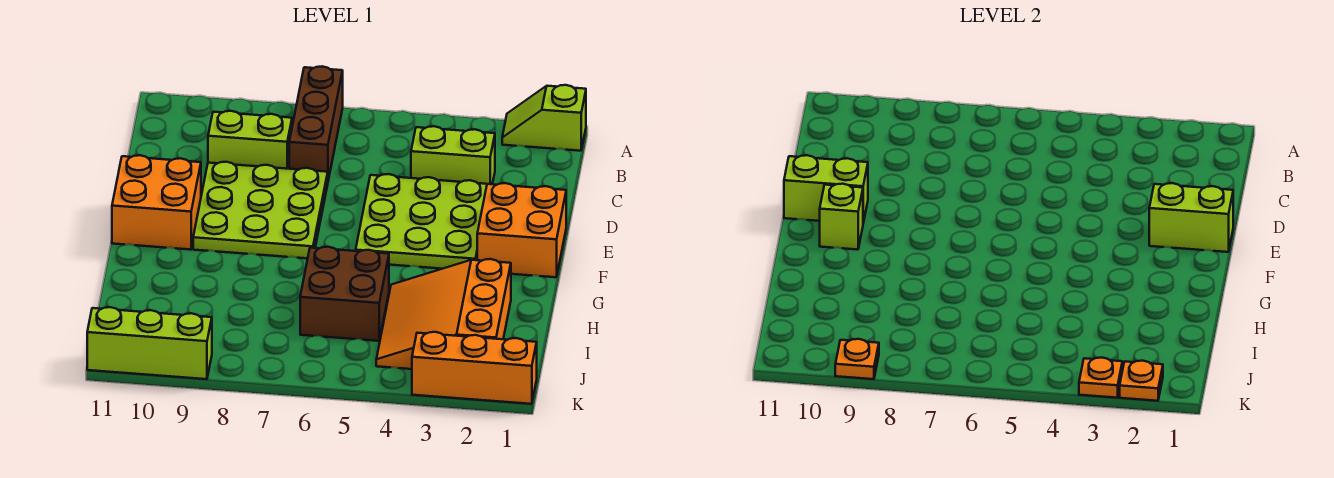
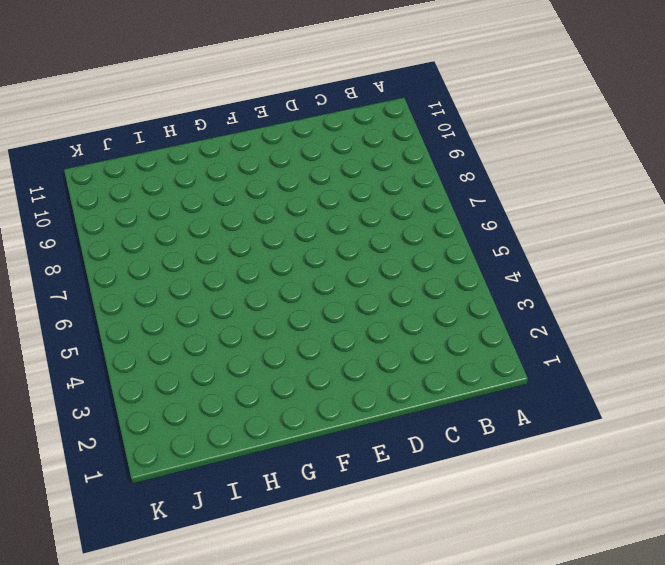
none -> lime 1x2 slope [502,85,586,151]
none -> brown 1x3 brick [289,66,343,180]
none -> lime 1x2 brick [411,126,495,184]

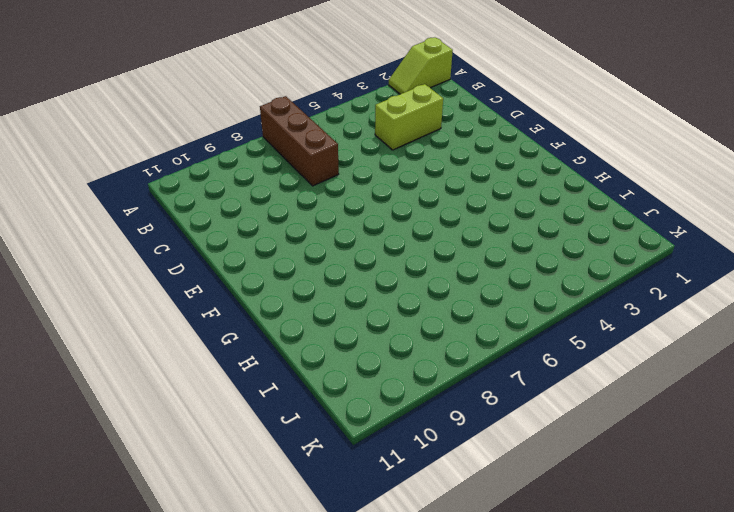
none -> lime 1x2 brick [208,111,292,169]
none -> lime 3x3 plate [356,174,487,269]
none -> lime 3x3 plate [193,162,328,258]

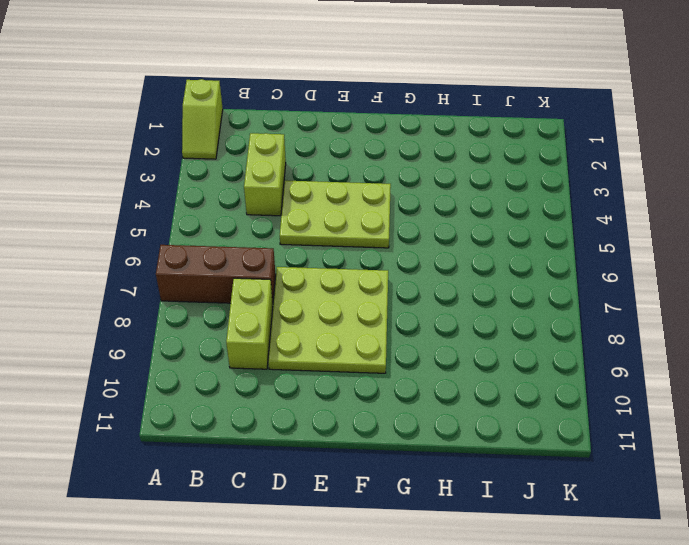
lime 2x3 plate [280,181,391,248] -> lime 3x3 plate [356,174,487,269]
none -> orange 2x2 brick [477,183,566,277]
none -> orange 2x2 brick [112,155,201,250]
none -> orange 3x3 slope [376,259,511,369]

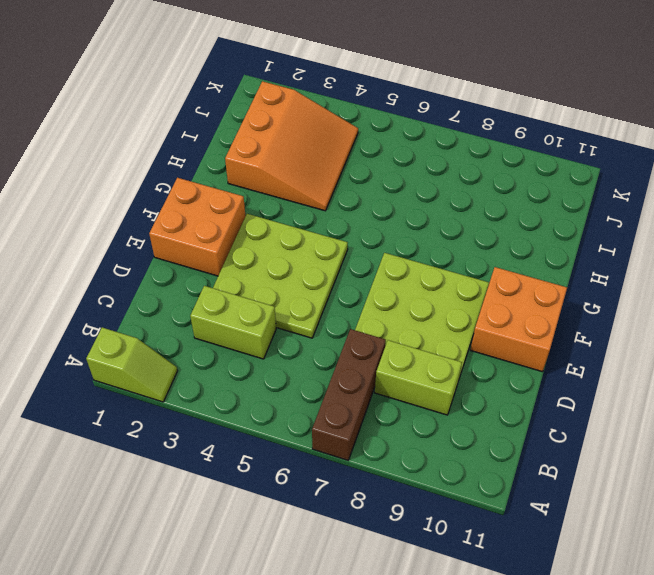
none -> brown 2x2 brick [300,247,389,341]
none -> orange 1x3 brick [412,332,537,404]
none -> lime 1x3 brick [87,307,212,379]

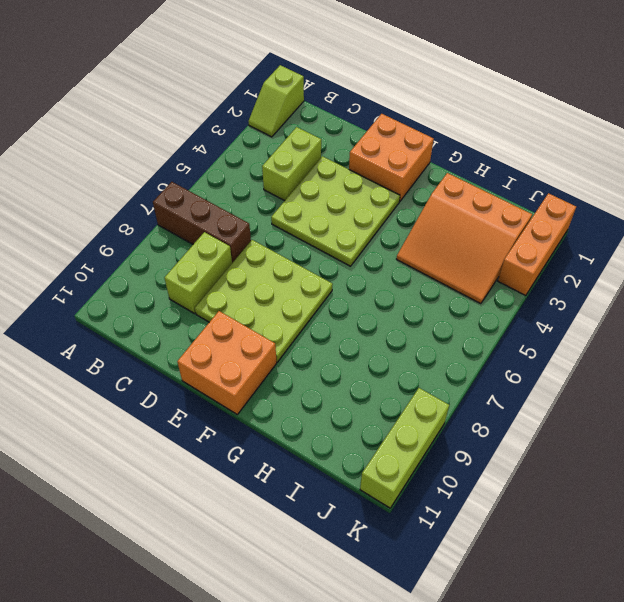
none -> brown 2x2 brick [300,247,389,341]
none -> lime 1x2 brick [1149,183,1233,252]
none -> lime 1x2 brick [784,155,868,223]

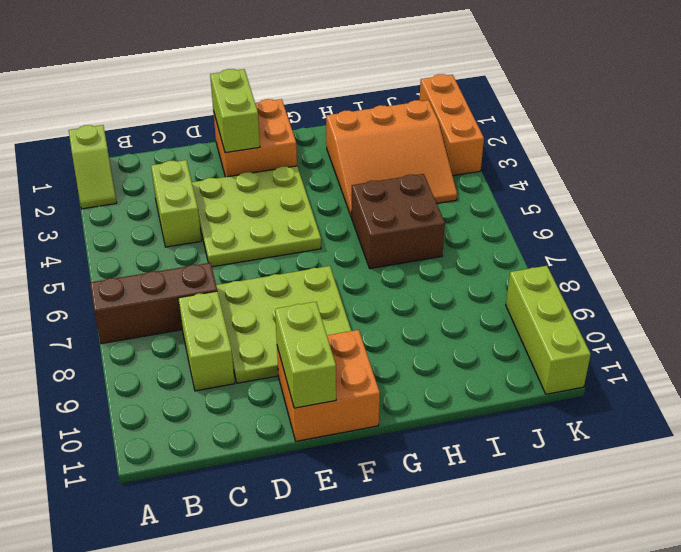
none -> lime 1x1 brick [820,184,863,250]
none -> orange 1x1 plate [1120,361,1163,401]
none -> orange 1x1 plate [1079,358,1122,398]

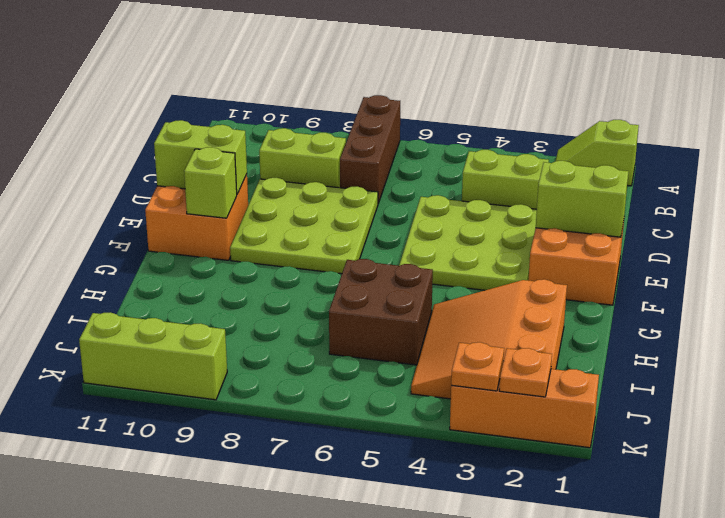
none -> orange 1x1 plate [835,339,879,379]

